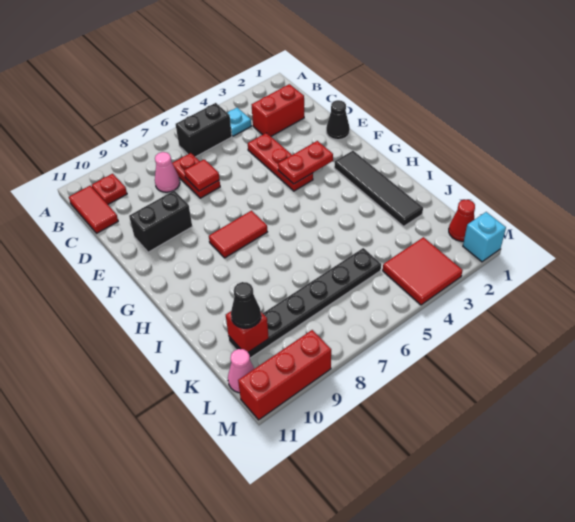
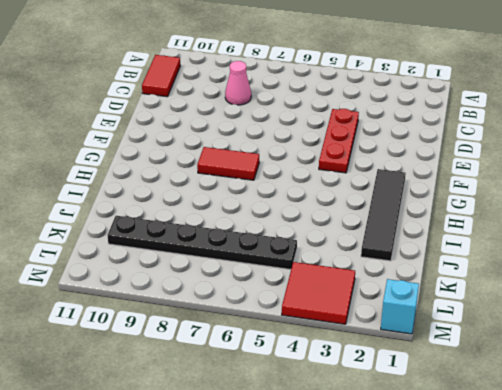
none -> cyan 1x1 plate [228,108,251,136]
none -> black 1x2 brick [176,103,232,157]
none -> red 1x1 plate [92,174,127,204]

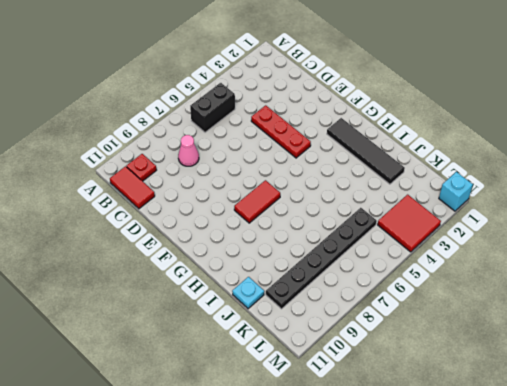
cyan 1x1 plate [232,277,264,309] -> cyan 1x1 plate moved to [228,108,251,136]
none -> red 1x2 brick [252,84,304,136]
none -> red 1x2 plate [172,153,220,198]
none -> black 1x1 cone [326,100,350,140]

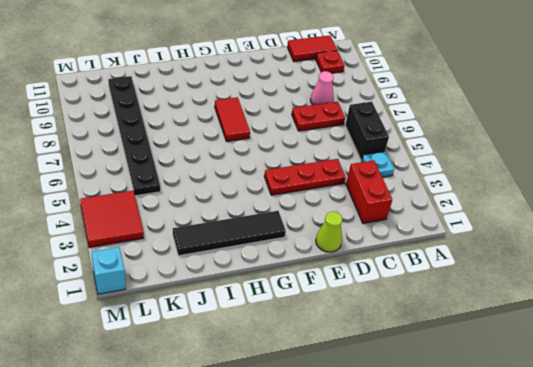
lime 1x1 cone [316,212,342,252] -> black 1x1 cone [326,100,350,140]
none -> black 1x2 brick [129,191,192,252]
none -> red 1x1 cone [449,200,475,241]
none -> pink 1x1 cone [228,349,254,393]

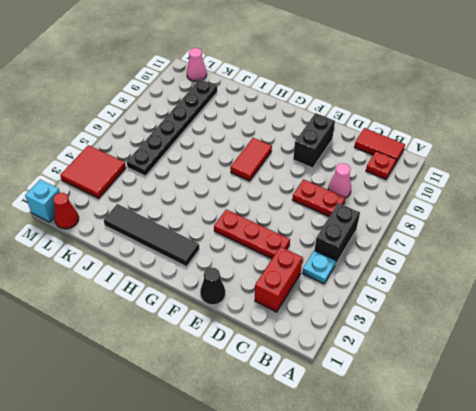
none -> red 1x3 brick [238,330,331,420]
none -> red 1x1 tile [184,159,219,191]
none -> red 1x2 plate [278,141,333,184]

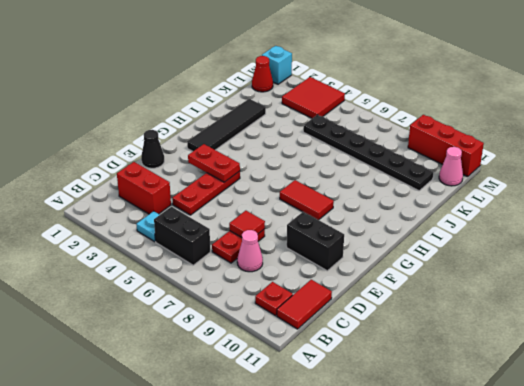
none -> red 1x1 brick [226,311,269,352]
none -> black 1x1 cone [231,282,261,328]

